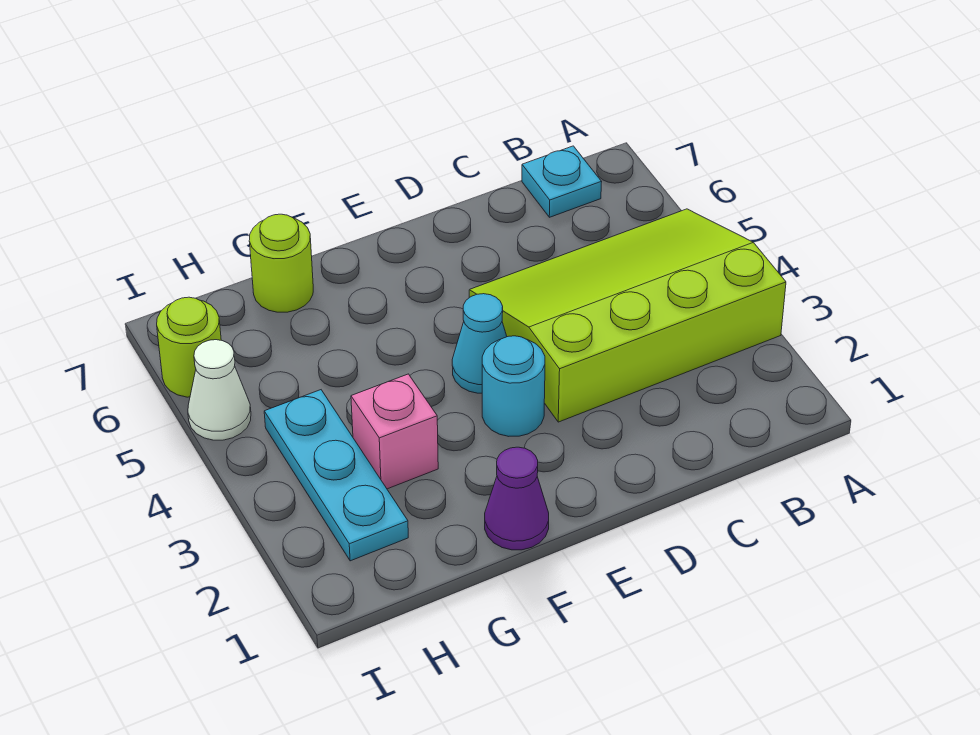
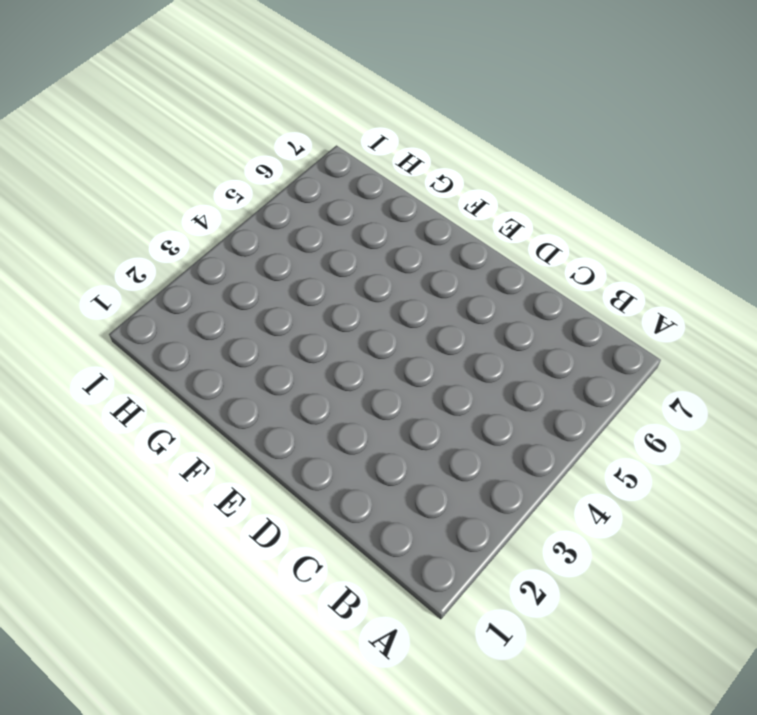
none -> lime 3x4 slope [469,209,786,422]
none -> cyan 1x1 plate [522,146,601,217]

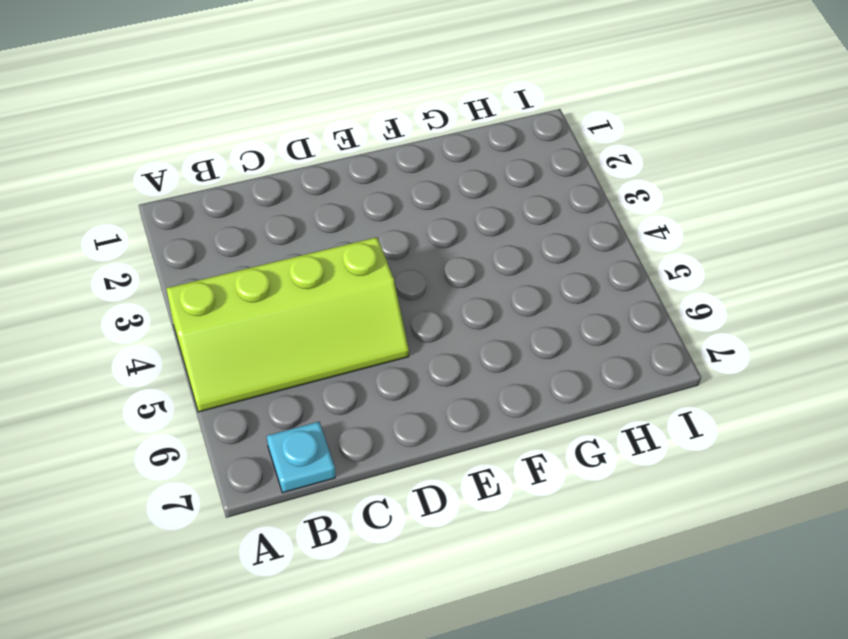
lime 2x4 slope [166,237,409,412] -> lime 3x4 slope [469,209,786,422]
none -> cyan 1x1 round brick [482,336,545,436]
none -> cyan 1x1 cone [452,294,507,393]

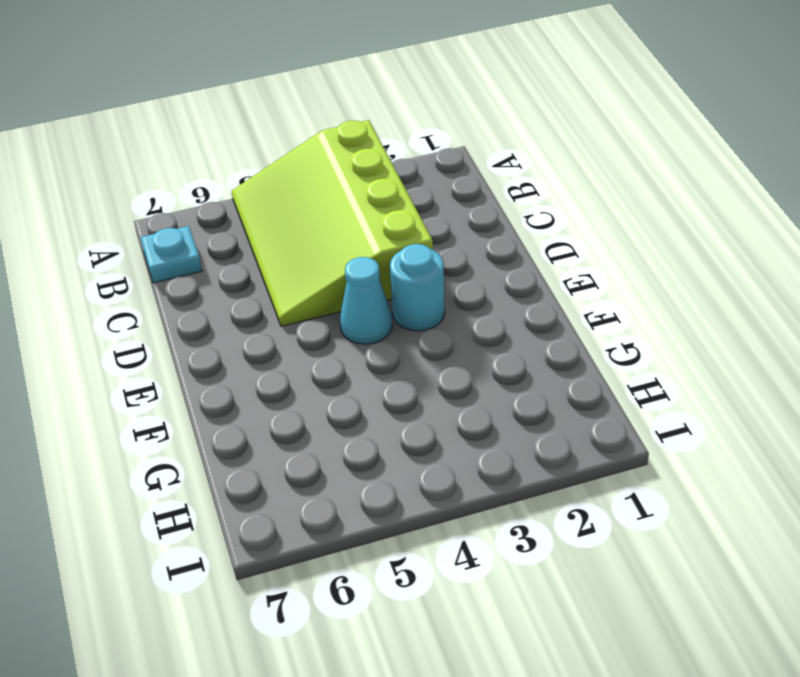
none -> purple 1x1 cone [485,447,549,550]
none -> pink 1x1 brick [351,374,438,489]

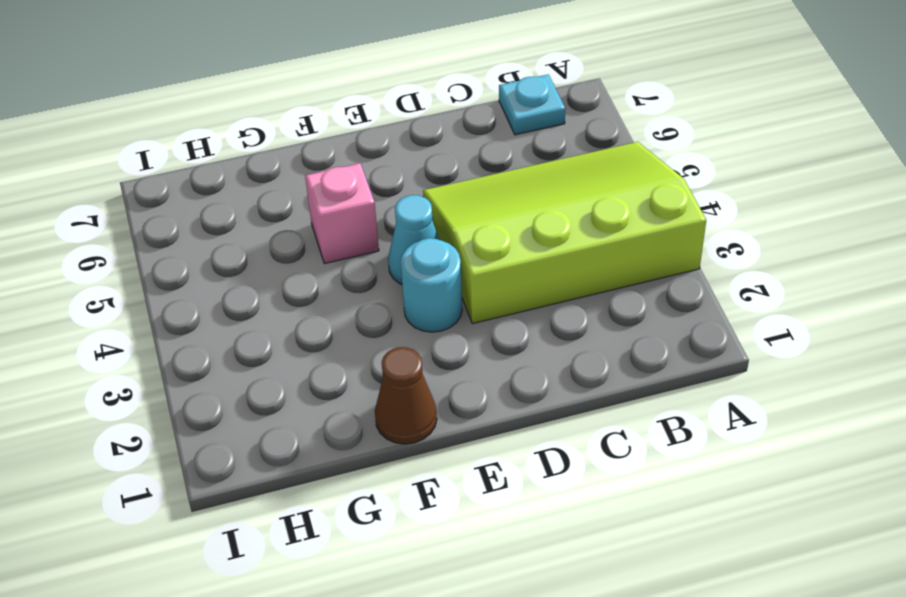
brown 1x1 cone [375,347,437,444] -> purple 1x1 cone [485,447,549,550]
pink 1x1 brick [305,163,379,264] -> pink 1x1 brick moved to [351,374,438,489]
none -> lime 1x1 round brick [249,214,313,312]
none -> cyan 1x3 plate [264,390,408,561]

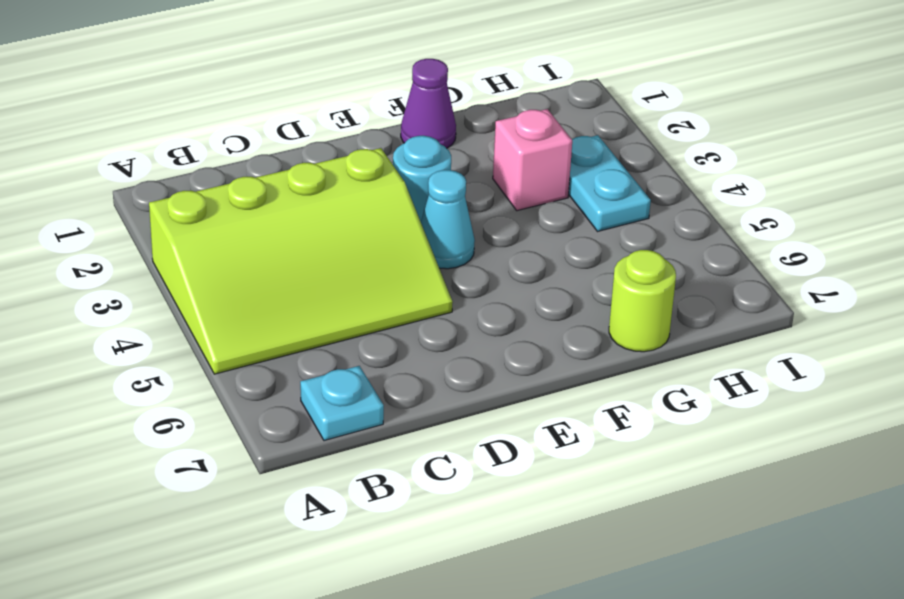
cyan 1x2 plate [569,135,651,232] -> cyan 1x3 plate [264,390,408,561]
none -> white 1x1 cone [188,340,251,440]
none -> lime 1x1 round brick [157,297,221,397]

